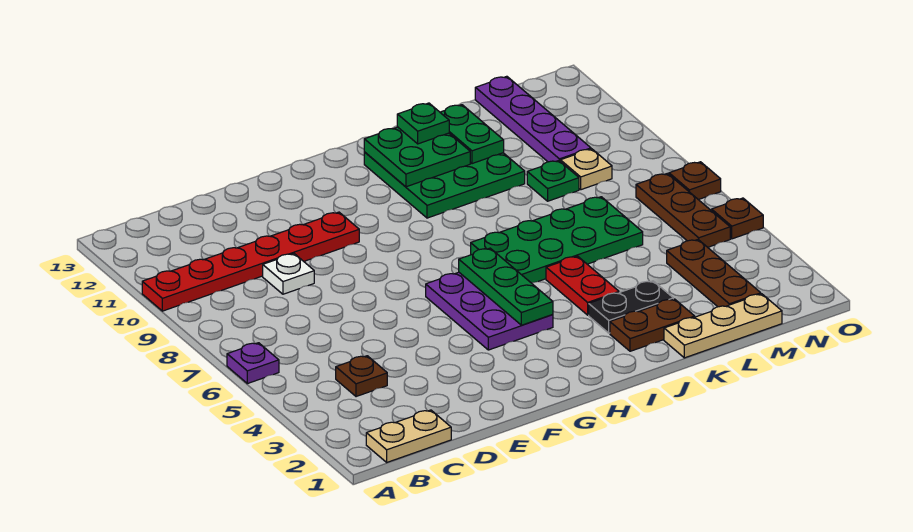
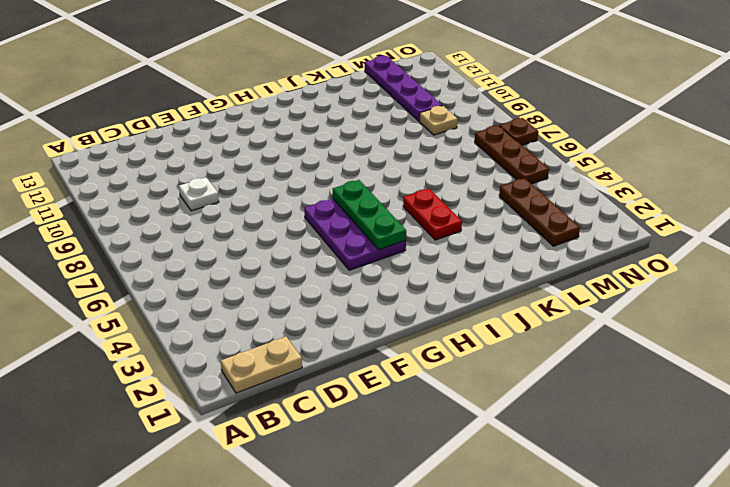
none -> purple 1x1 plate [227,343,279,384]
none -> red 1x6 plate [142,212,359,311]
none -> brown 1x1 plate [336,356,387,397]

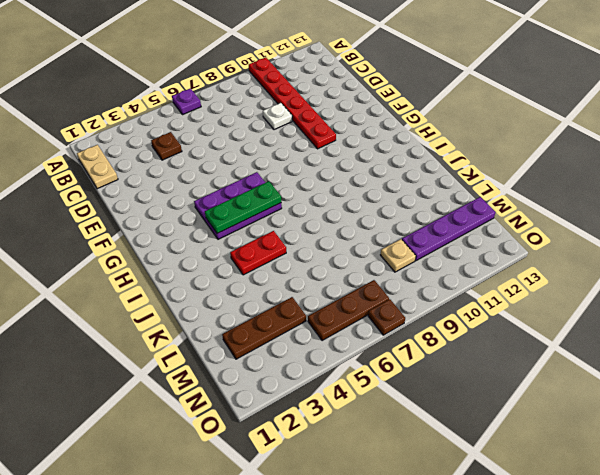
none -> green 2x4 plate [471,197,643,283]
none -> green 3x3 plate [364,152,525,218]
none -> brown 1x2 plate [610,299,695,351]

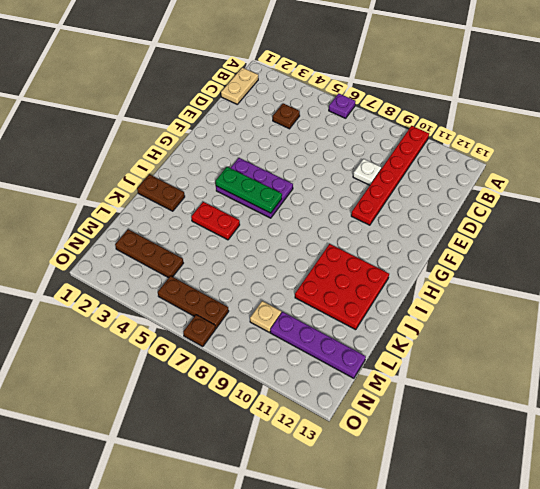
red 3x3 plate [295,244,389,330] -> green 3x3 plate [364,152,525,218]
brown 1x2 plate [137,174,185,211] -> brown 1x2 plate turned to [610,299,695,351]
none -> green 2x4 plate [471,197,643,283]
none -> black 1x2 plate [589,281,673,333]
none -> tan 1x3 plate [664,294,782,358]

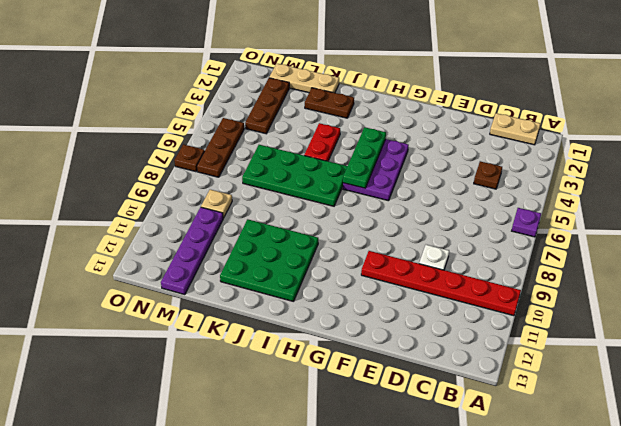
none -> black 1x2 plate [589,281,673,333]
none -> green 1x1 plate [527,161,579,201]
none -> brown 1x1 plate [712,198,763,239]

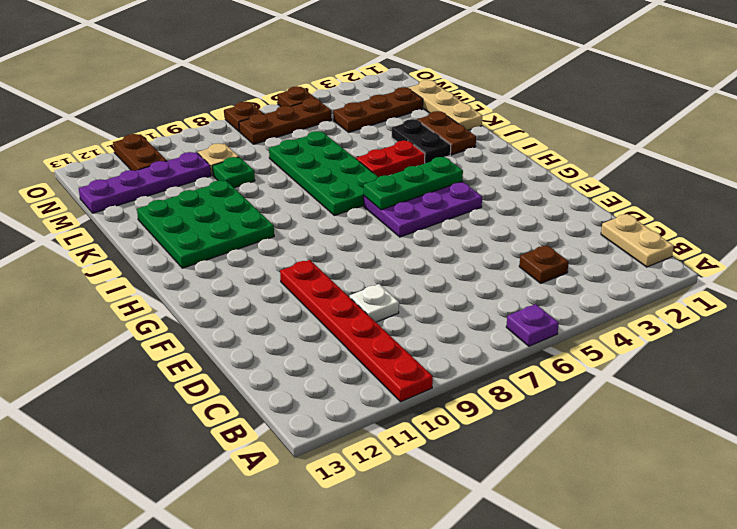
brown 1x2 plate [113,134,167,171] -> none
none -> green 2x2 plate [364,127,470,187]
none -> green 1x2 plate [440,105,504,164]
none -> green 1x1 plate [397,103,449,144]

